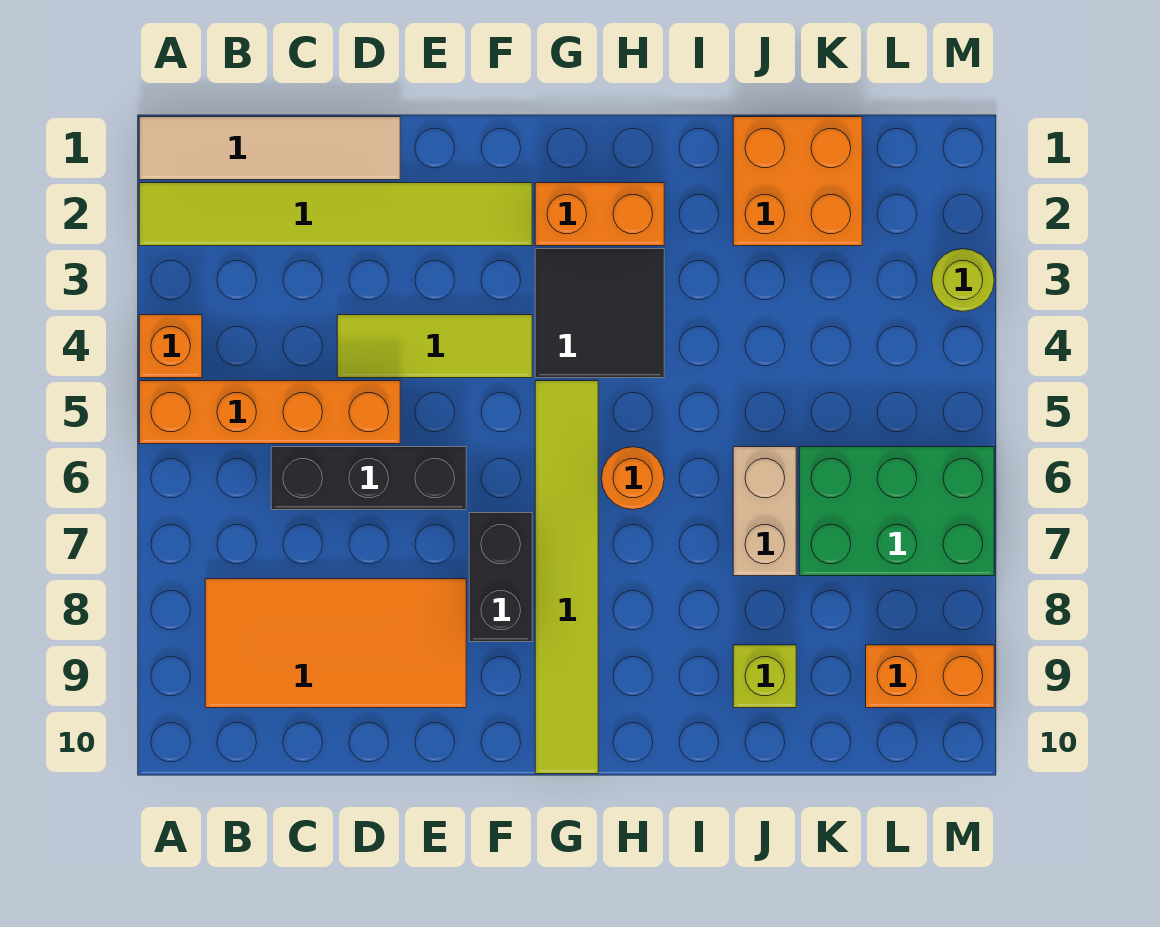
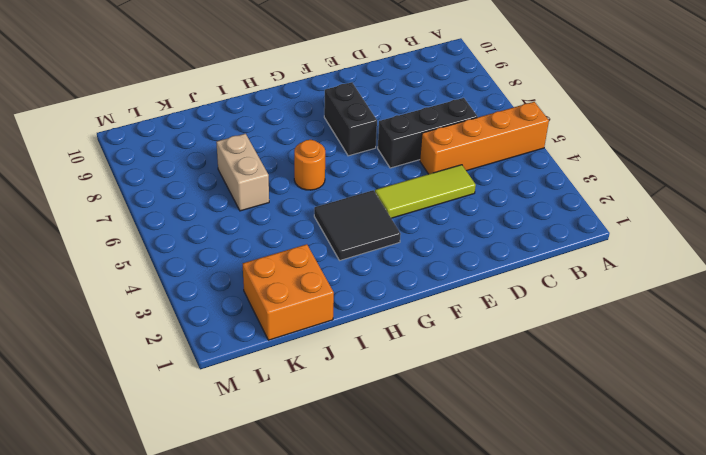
none -> tan 1x4 tile [139,117,400,180]
none -> lime 1x6 tile [139,183,532,246]
none -> orange 1x1 brick [139,315,202,378]

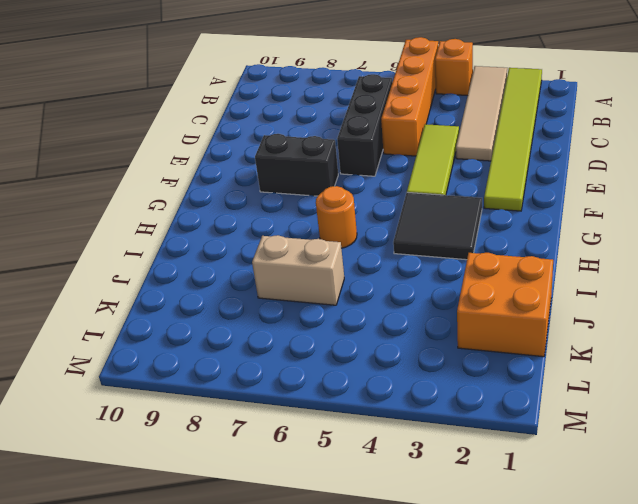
tan 1x4 tile [456,66,507,161] -> tan 1x4 tile moved to [139,117,400,180]
none -> orange 2x4 tile [205,579,466,708]
none -> orange 1x2 brick [535,183,664,246]
none -> lime 1x6 tile [535,381,598,774]

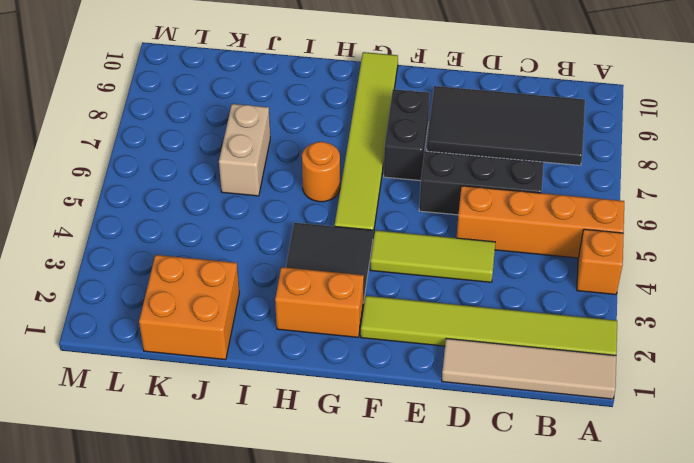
black 2x4 tile [427,86,585,165] -> orange 2x4 tile [205,579,466,708]
none -> lime 1x1 brick [733,645,796,708]
none -> green 2x3 brick [799,447,994,576]
none -> orange 1x2 brick [866,645,994,708]

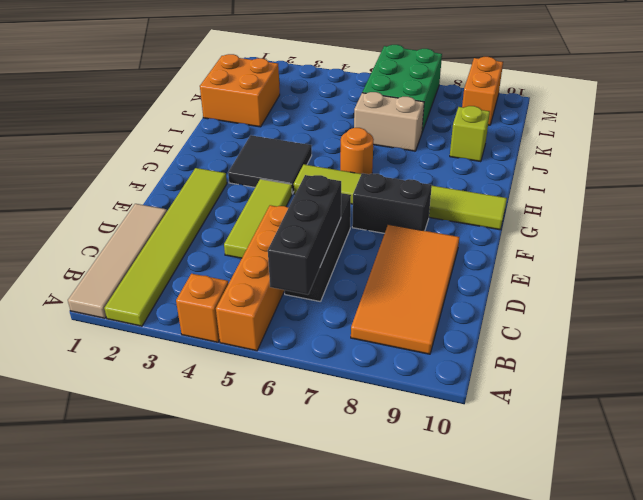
black 1x3 brick [268,175,341,295] -> none
none -> orange 1x2 brick [535,183,664,246]
none -> lime 1x1 round brick [932,249,994,311]

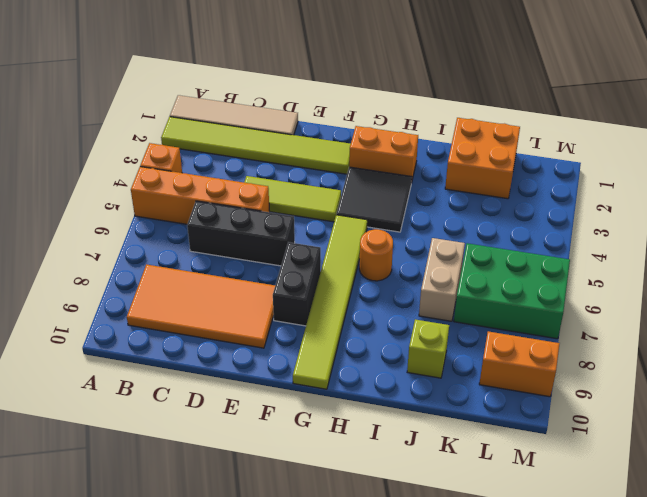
none -> lime 1x1 round brick [932,249,994,311]

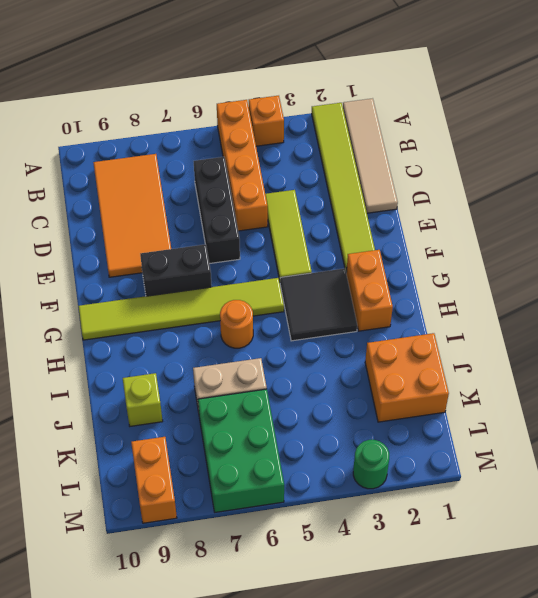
green 1x1 round brick [353,440,389,489] -> lime 1x1 round brick [932,249,994,311]

